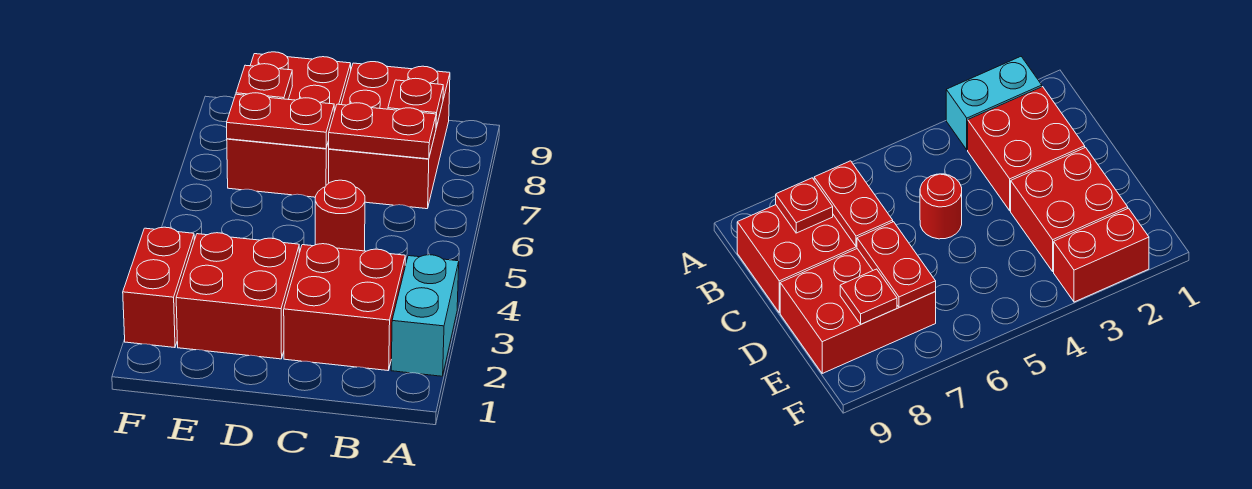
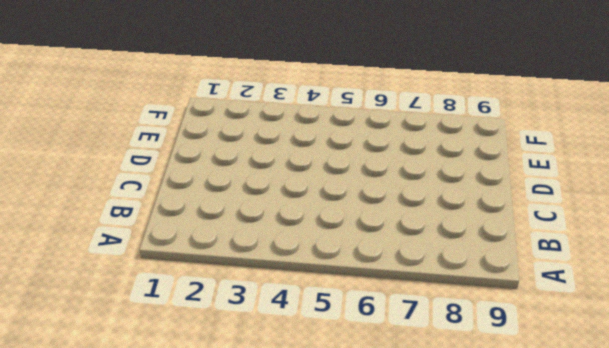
none -> cyan 1x2 brick [391,255,459,376]
none -> red 2x2 brick [284,244,405,371]

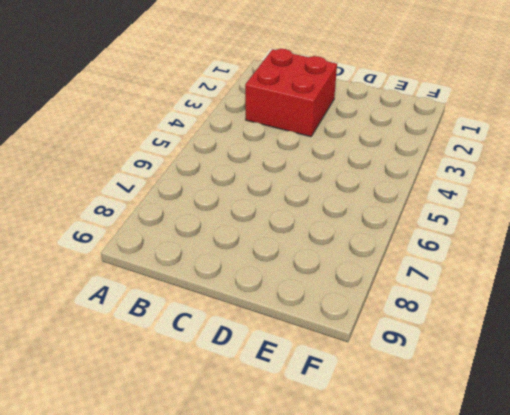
none -> cyan 1x2 brick [391,255,459,376]
none -> red 2x3 brick [329,62,450,209]

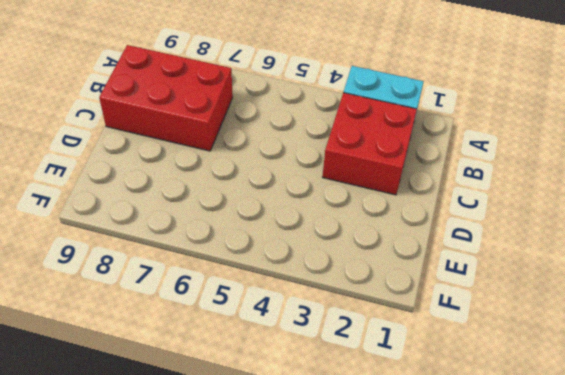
none -> red 1x1 round brick [315,180,365,251]
none -> red 2x2 brick [176,233,299,359]

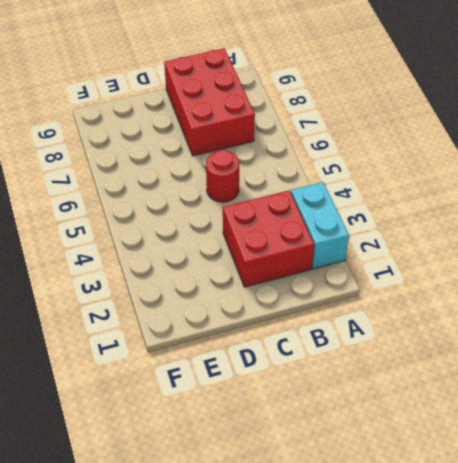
none -> red 2x2 brick [176,233,299,359]
none -> red 2x3 brick [227,52,351,197]

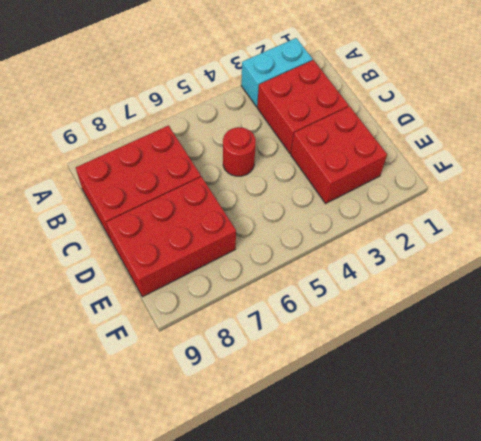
none -> red 1x2 brick [123,227,194,348]
none -> red 1x2 plate [329,103,436,159]

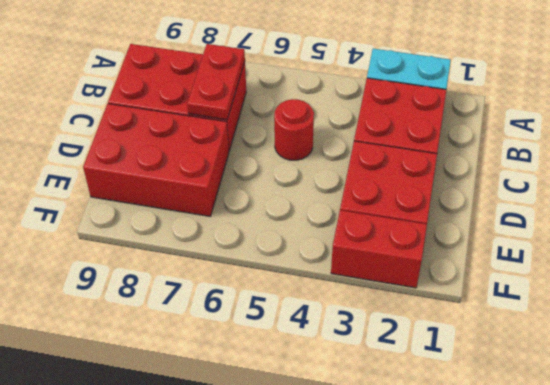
none -> red 1x1 plate [388,78,443,127]
none -> red 1x2 plate [227,93,334,149]

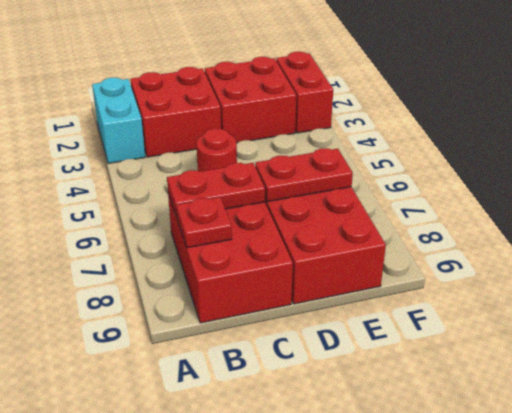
none -> red 1x1 plate [236,64,292,99]

